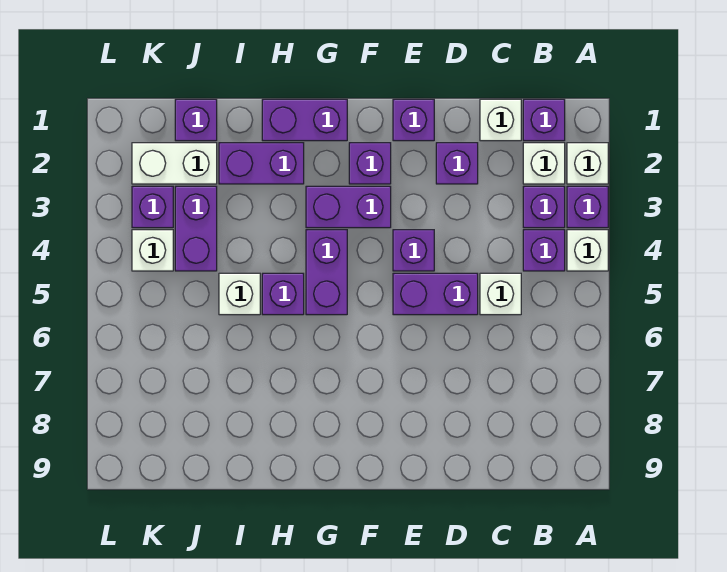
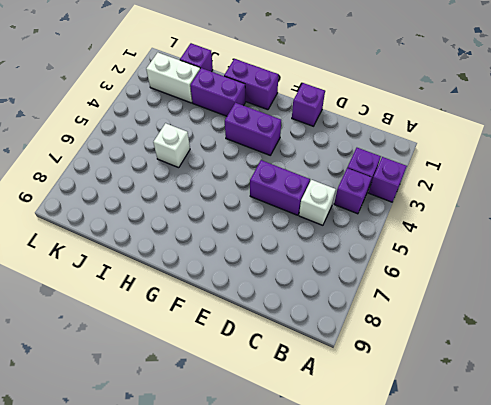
none -> white 1x1 brick [567,143,608,184]
none -> white 1x1 brick [567,230,608,271]
none -> purple 1x1 brick [523,99,565,141]

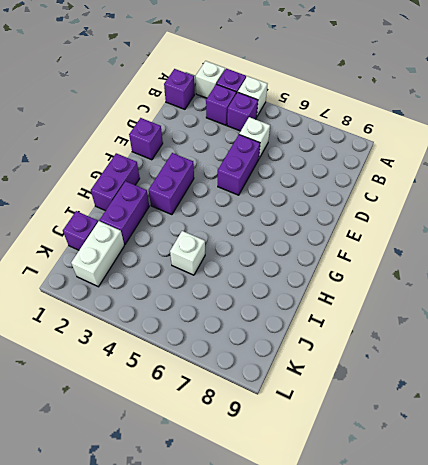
none -> white 1x1 brick [523,143,565,184]
none -> white 1x1 brick [480,99,521,141]
none -> purple 1x1 brick [436,143,478,184]

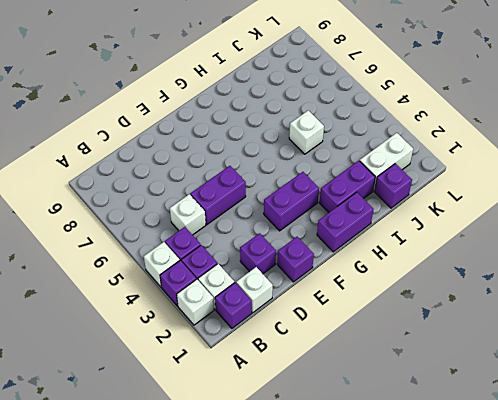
none -> purple 1x1 brick [393,230,434,271]
none -> purple 1x1 brick [349,143,391,184]
none -> purple 1x2 brick [306,230,347,315]

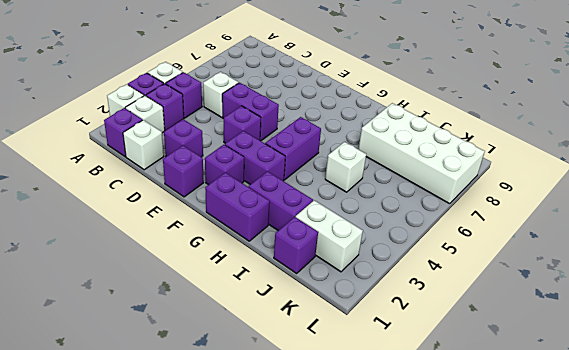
white 2x4 brick [359,103,485,204] -> none
none -> purple 1x1 brick [262,273,304,315]
none -> purple 1x2 brick [175,186,217,271]
none -> purple 1x1 brick [132,186,173,228]

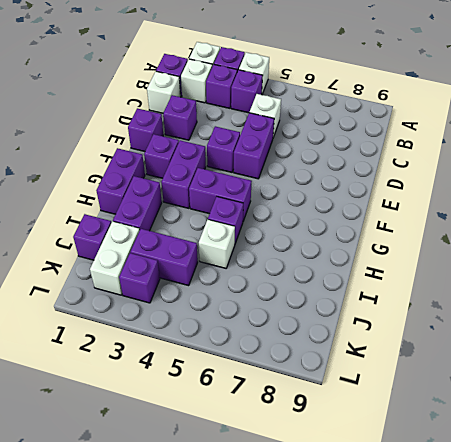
none -> white 1x1 brick [132,230,173,271]

